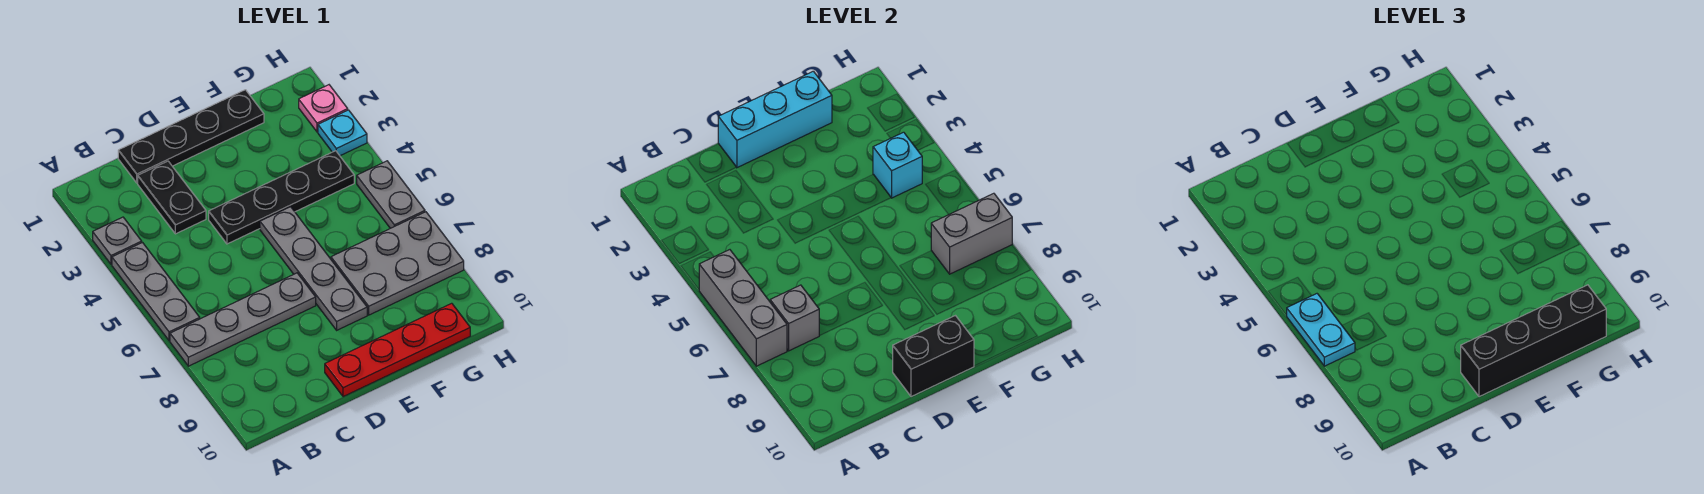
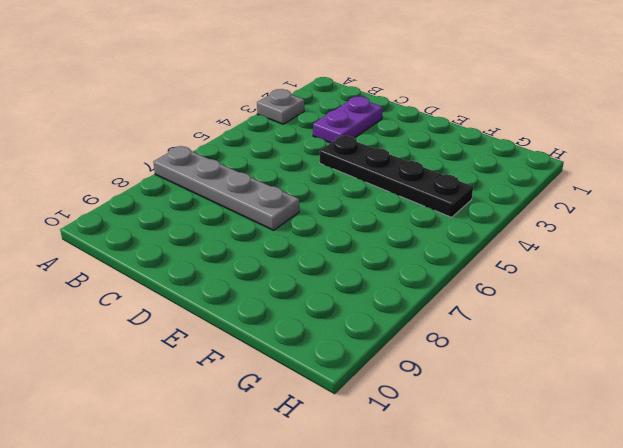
purple 1x2 plate [313,96,383,143] -> black 1x2 plate [138,161,206,234]
none -> grey 1x3 plate [112,243,200,341]
none -> black 1x4 plate [118,90,264,183]
none -> red 1x4 plate [325,303,470,397]

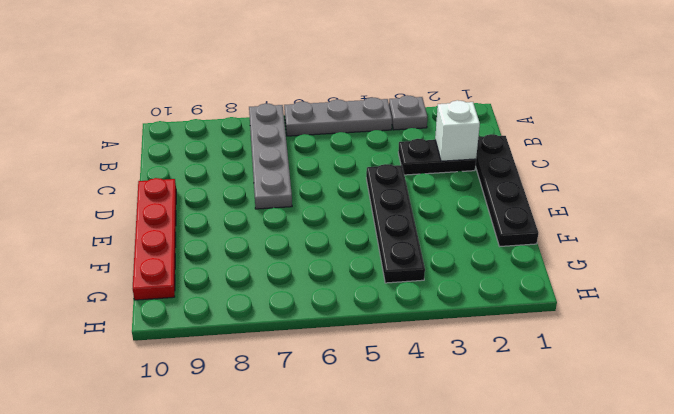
white 1x1 brick [435,100,480,161] -> none
none -> grey 1x4 plate [260,207,367,330]
none -> grey 2x3 plate [331,212,464,315]
none -> pink 1x1 plate [299,85,348,132]

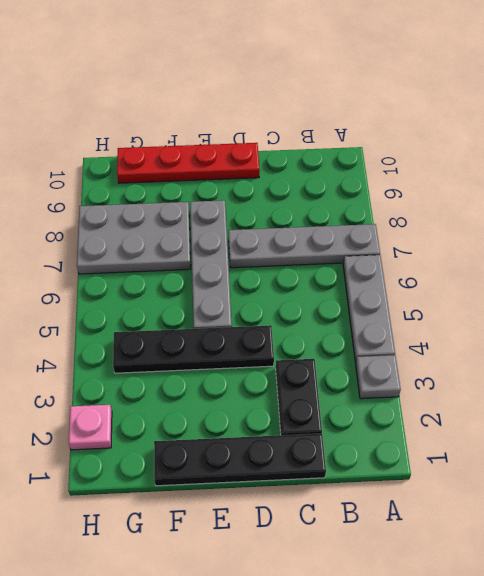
none -> cyan 1x1 plate [318,110,367,156]
none -> grey 1x2 plate [357,161,425,228]
none -> grey 1x3 brick [699,250,787,366]

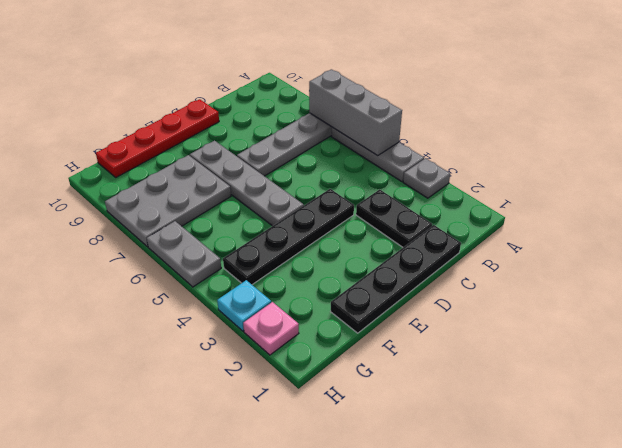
none -> grey 1x1 brick [770,285,819,351]
none -> cyan 1x3 brick [718,71,832,168]
none -> black 1x2 brick [893,316,974,397]

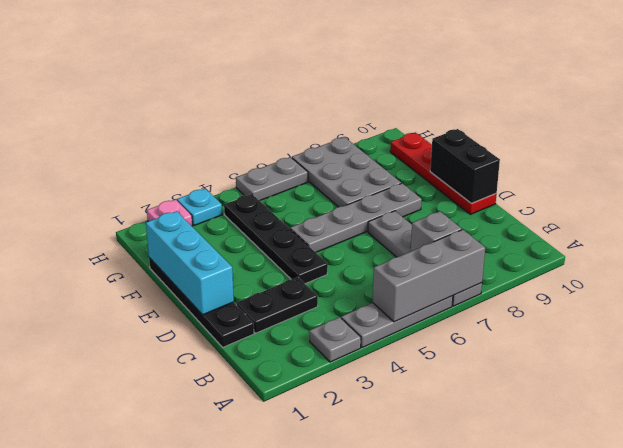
none -> cyan 1x1 brick [873,132,922,198]
none -> grey 1x2 brick [931,193,1012,274]
none -> cyan 1x2 plate [1286,294,1355,366]

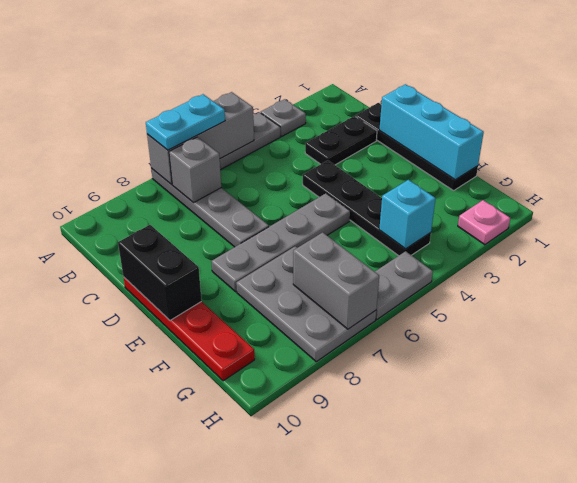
none -> cyan 1x1 plate [318,110,367,156]
none -> black 1x4 brick [1461,285,1606,397]

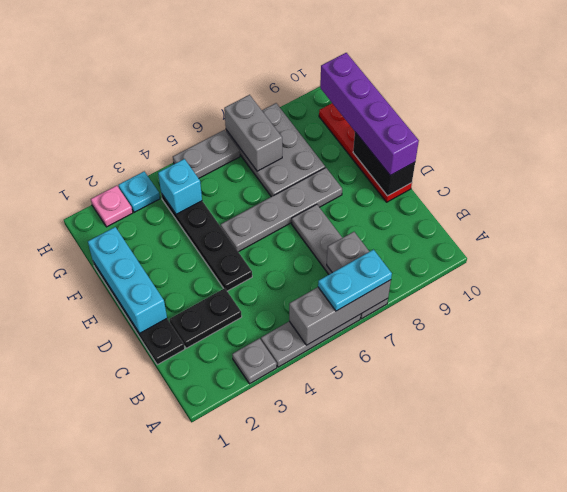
purple 1x4 brick [320,53,419,175] -> black 1x4 brick [1461,285,1606,397]

